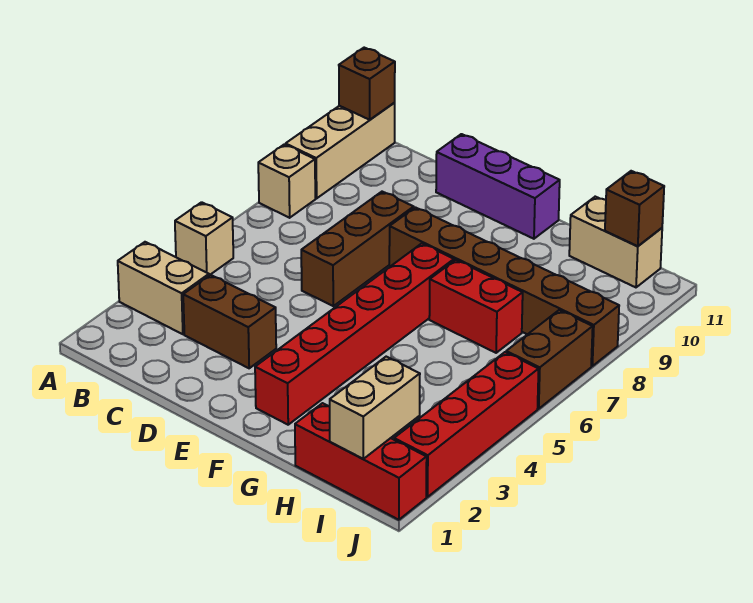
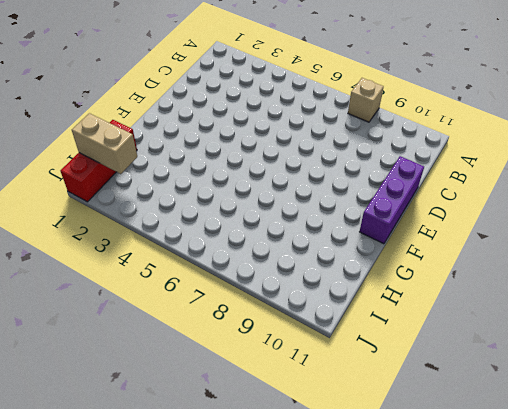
none -> tan 1x2 brick [118,242,209,334]
none -> tan 1x1 brick [175,202,233,275]
none -> tan 1x3 brick [286,103,395,198]

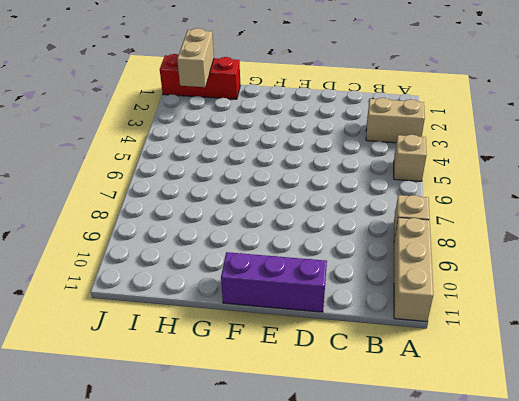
none -> brown 1x2 brick [183,275,276,368]
none -> brown 1x3 brick [301,192,414,306]
none -> brown 1x6 brick [389,207,619,366]

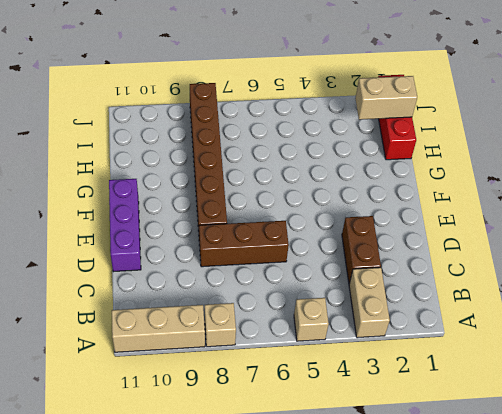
none -> red 1x6 brick [255,243,454,425]
none -> red 1x2 brick [429,260,523,353]
none -> tan 1x2 brick [569,197,662,287]

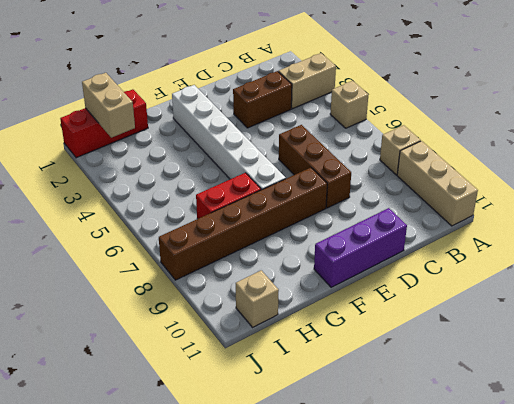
white 1x6 brick [172,85,286,190] -> red 1x6 brick [255,243,454,425]
tan 1x1 brick [236,270,279,327] -> tan 1x2 brick [569,197,662,287]
none -> red 1x4 brick [394,352,539,497]
none -> brown 1x2 brick [506,310,593,409]
none -> brown 1x1 brick [339,48,395,120]

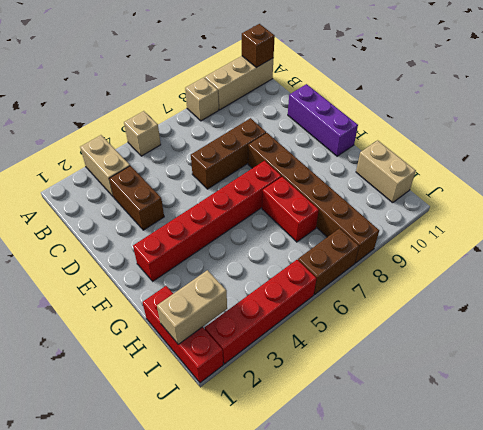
none -> brown 1x1 brick [605,171,664,246]

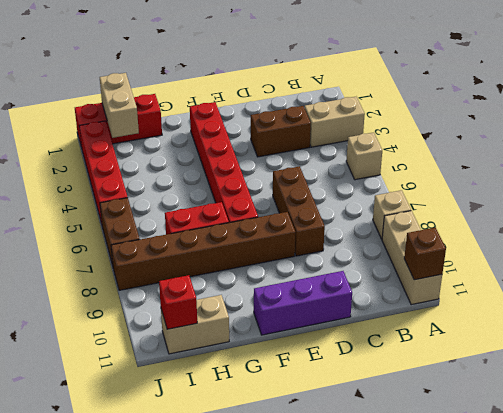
red 1x1 brick [159,275,197,329] -> brown 1x1 brick [605,171,664,246]

